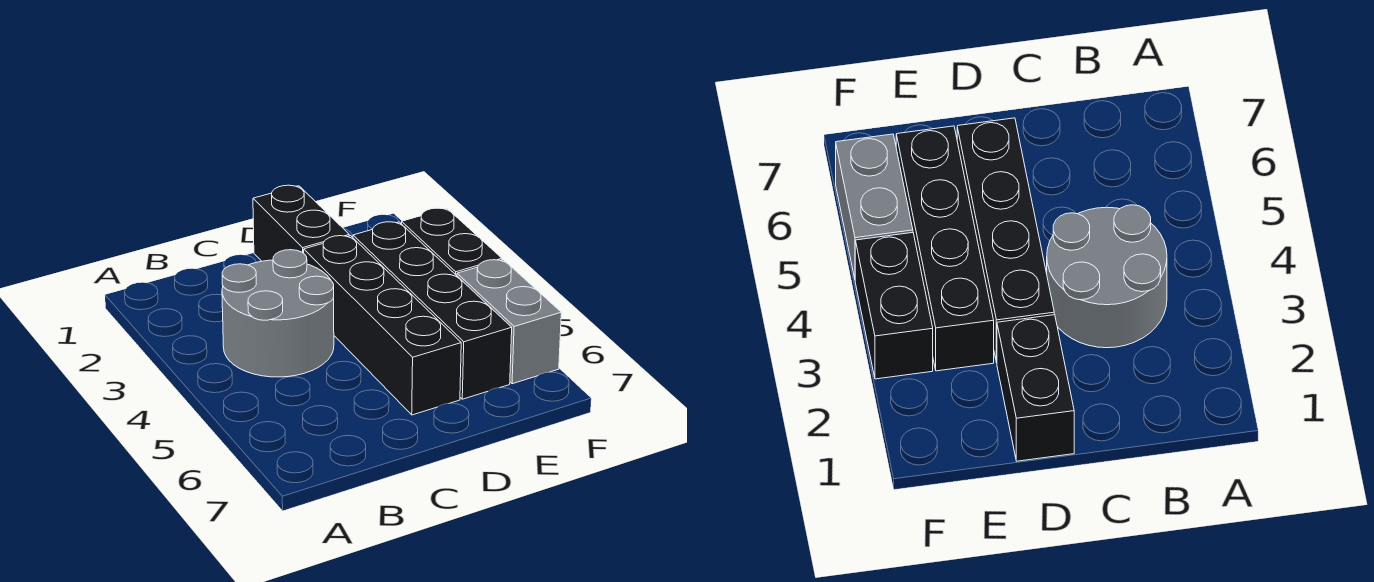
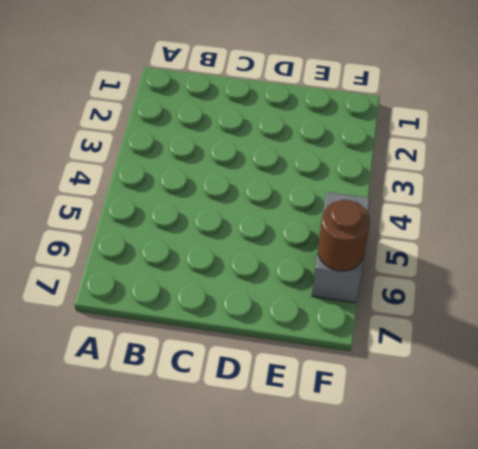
brown 1x1 round brick [318,200,370,271] -> none
none -> grey 2x2 round brick [222,250,334,377]
none -> black 1x2 brick [253,185,349,261]

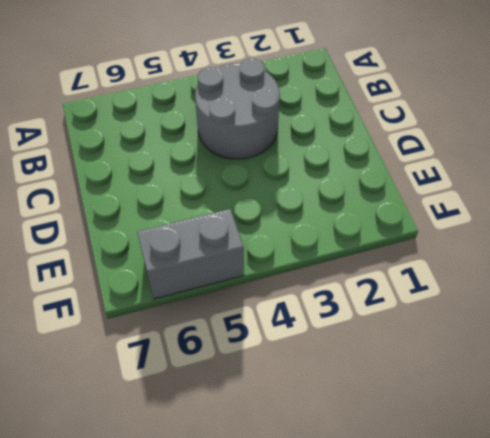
none -> black 1x2 brick [253,185,349,261]
none -> black 1x4 brick [304,236,461,415]

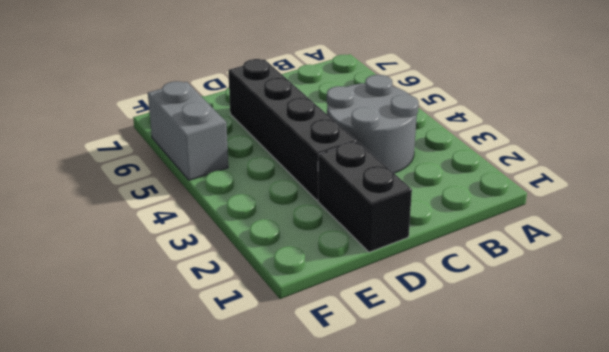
none -> black 1x4 brick [353,222,512,399]
none -> black 1x2 brick [402,208,502,276]

